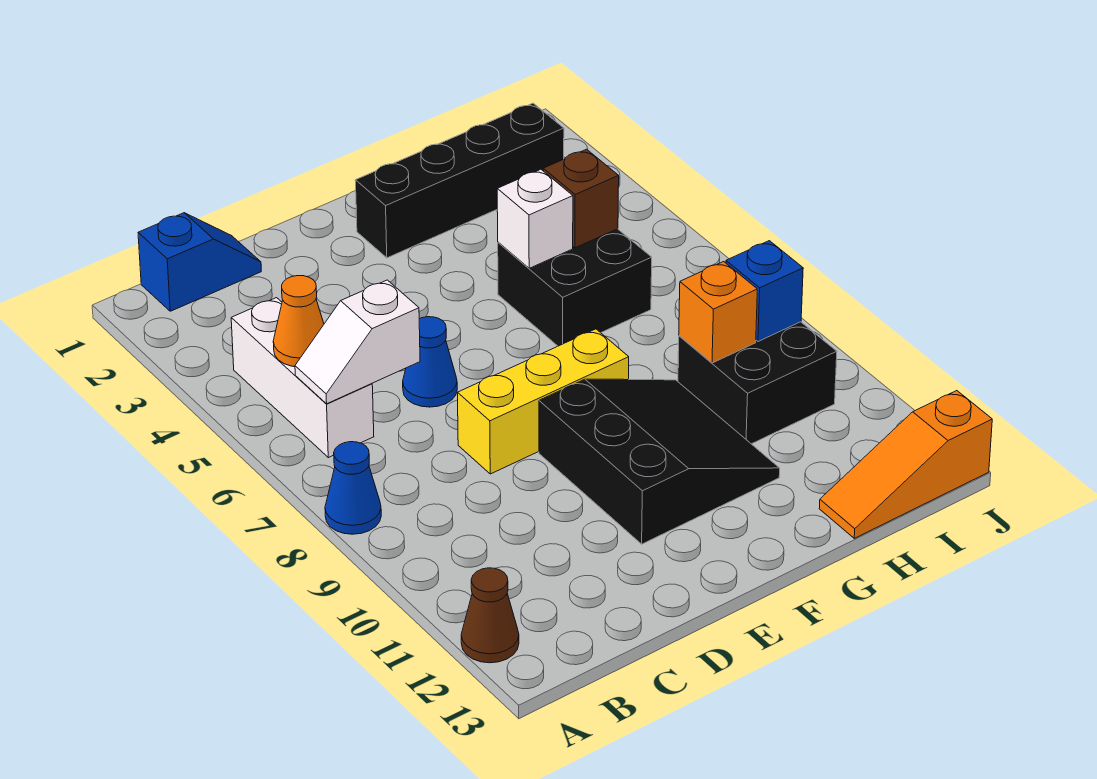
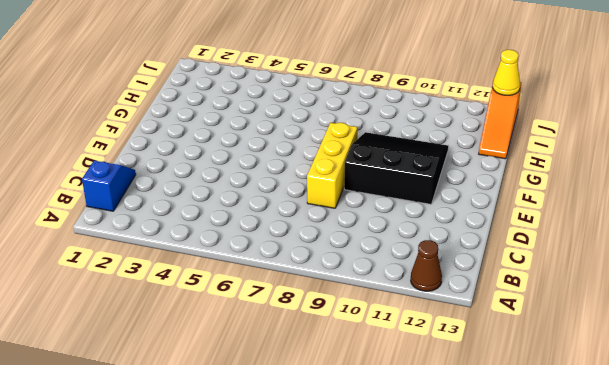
yellow 1x1 cone [493,50,520,95] -> none
none -> blue 1x1 cone [325,442,381,534]
none -> white 1x3 brick [231,298,374,458]
none -> blue 1x1 cone [403,317,457,407]

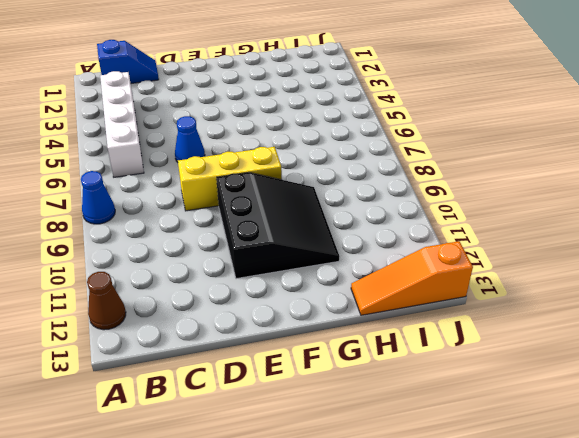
white 1x4 brick [100,71,144,177] -> white 1x3 brick [231,298,374,458]
none -> black 1x4 brick [355,103,564,258]
none -> black 2x2 brick [498,229,652,346]
none -> black 2x2 brick [678,322,837,444]

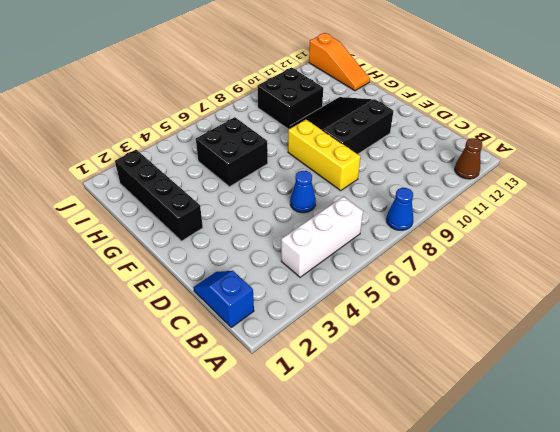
none -> orange 1x1 cone [273,276,324,367]
none -> white 1x2 slope [295,280,420,404]
none -> white 1x1 brick [497,169,573,268]

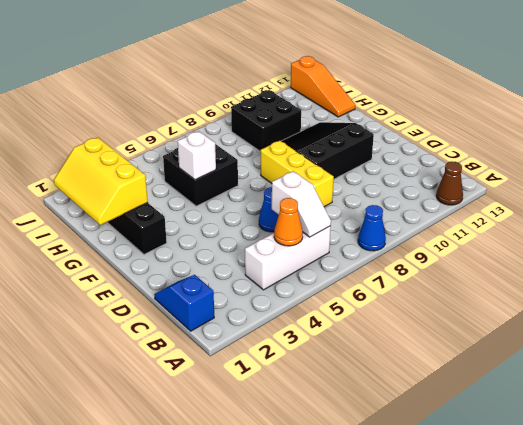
yellow 2x3 slope [54,137,148,225] -> none
none -> brown 1x1 brick [543,149,619,248]
none -> orange 1x1 brick [679,262,757,363]
none -> blue 1x1 brick [726,241,803,341]

